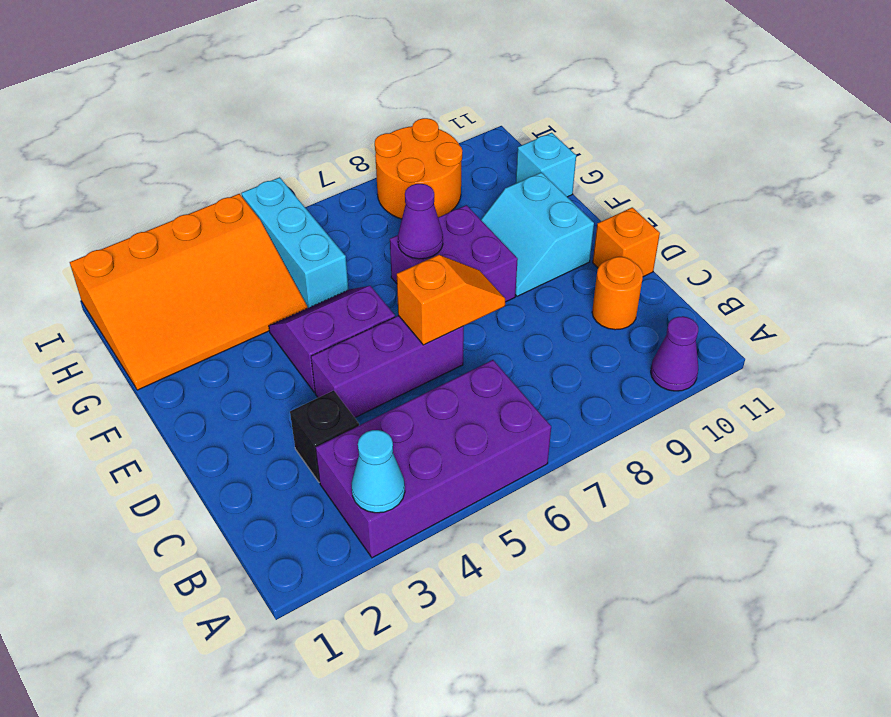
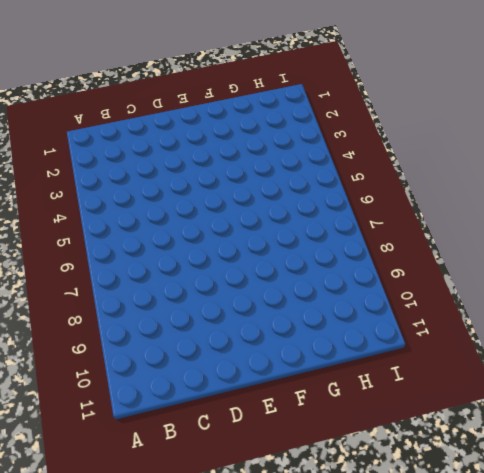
none -> purple 2x4 brick [316,360,551,558]
none -> purple 1x1 cone [651,316,698,391]
none -> black 1x1 brick [290,390,359,482]

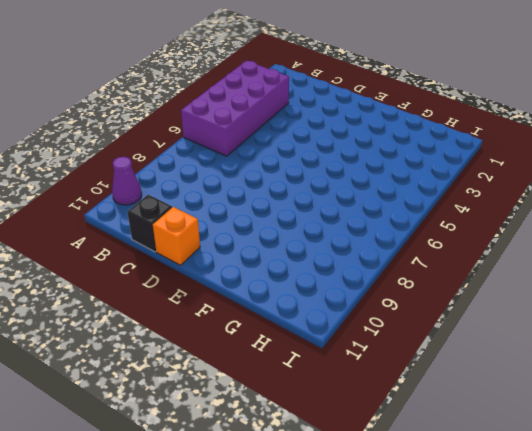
black 1x1 brick [127,195,172,252] -> black 1x1 brick moved to [290,390,359,482]
none -> orange 1x1 round brick [592,257,643,330]
none -> purple 1x3 brick [311,316,464,418]
none -> purple 2x2 slope [269,286,395,393]

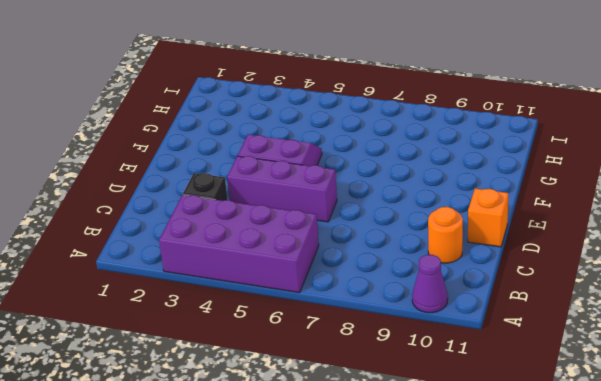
none -> purple 2x2 brick [390,205,518,302]
none -> cyan 2x2 slope [481,172,594,296]
none -> orange 3x4 slope [70,194,308,390]

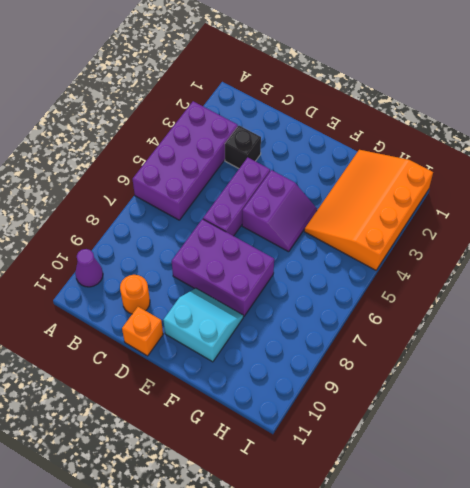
purple 2x3 brick [172,219,274,316] -> purple 2x2 brick [390,205,518,302]
none -> cyan 1x3 brick [241,177,348,308]
none -> cyan 1x1 brick [516,133,576,197]
none -> orange 2x2 round brick [375,118,462,219]

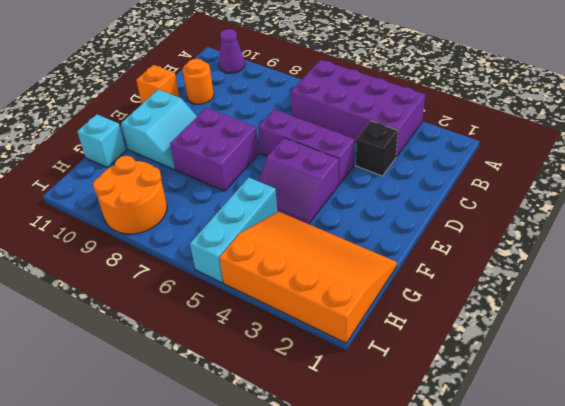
none -> cyan 1x1 cone [351,430,405,513]
none -> orange 1x2 slope [397,255,505,345]
none -> purple 1x1 cone [398,184,443,259]

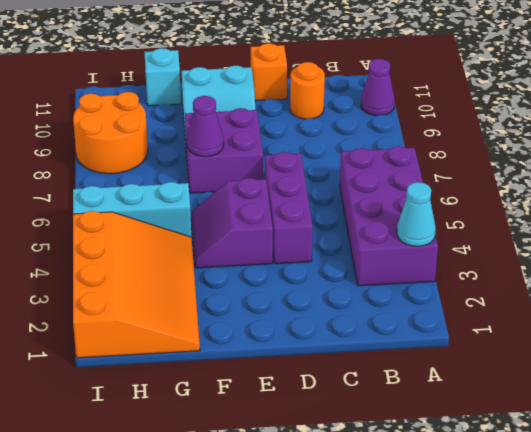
none -> black 1x1 brick [290,390,359,482]
none -> orange 1x2 slope [397,255,505,345]

